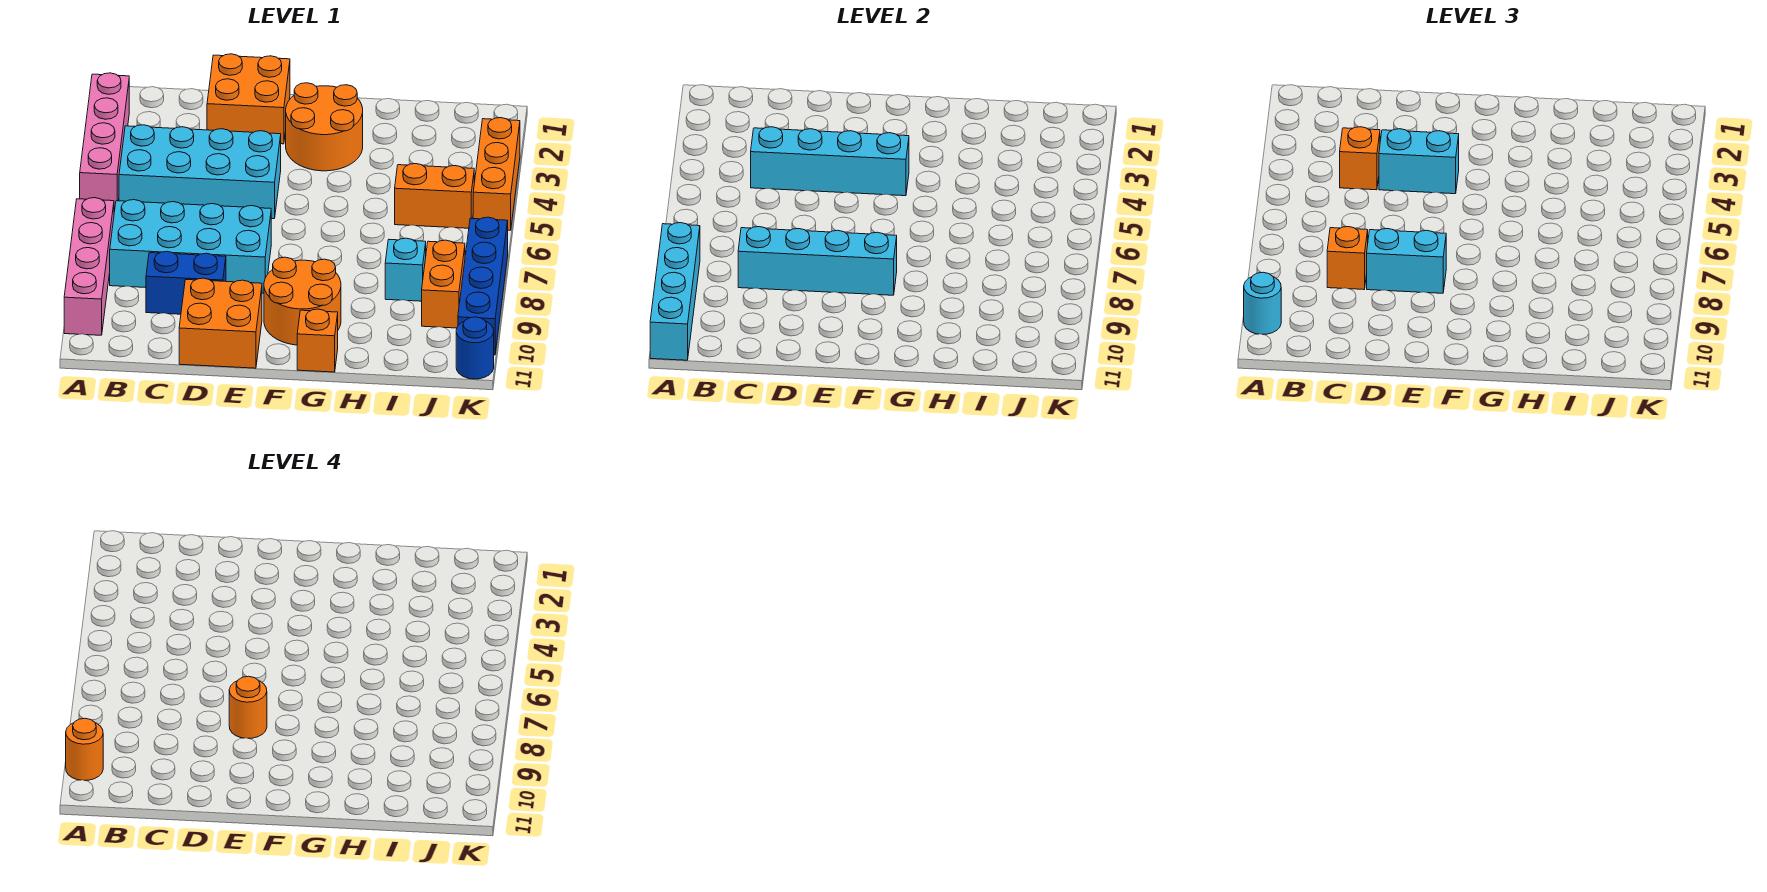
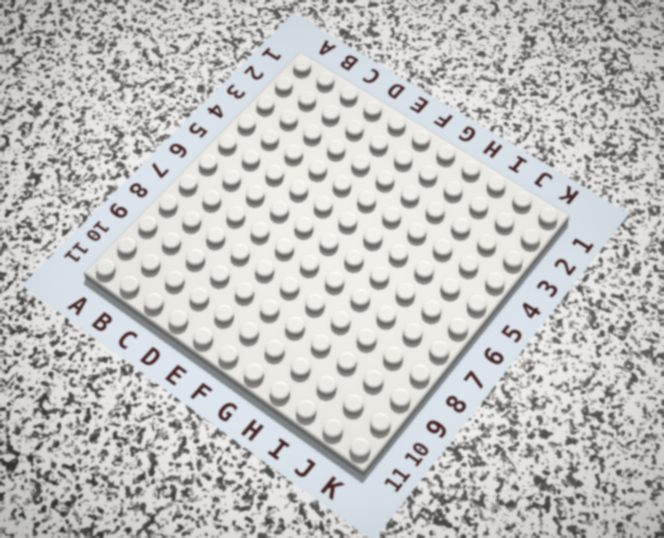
none -> pink 1x4 brick [80,73,129,211]
none -> pink 1x4 brick [64,198,114,335]
none -> cyan 2x4 brick [119,125,281,219]

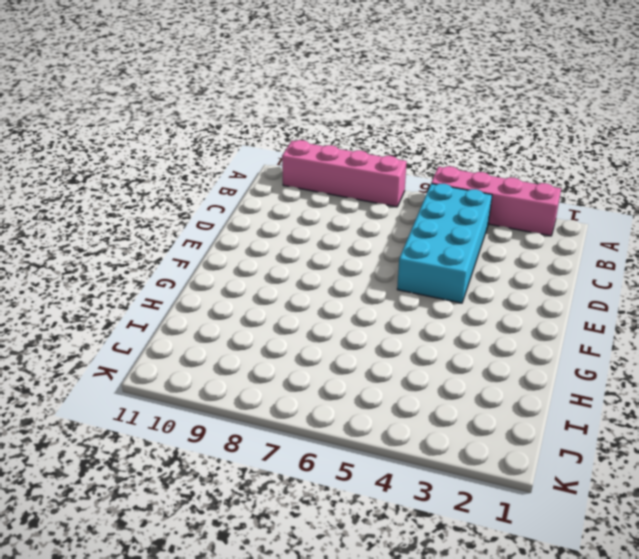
none -> cyan 2x4 brick [110,200,271,293]
none -> blue 1x2 brick [146,251,226,314]
none -> orange 2x2 brick [207,54,290,144]

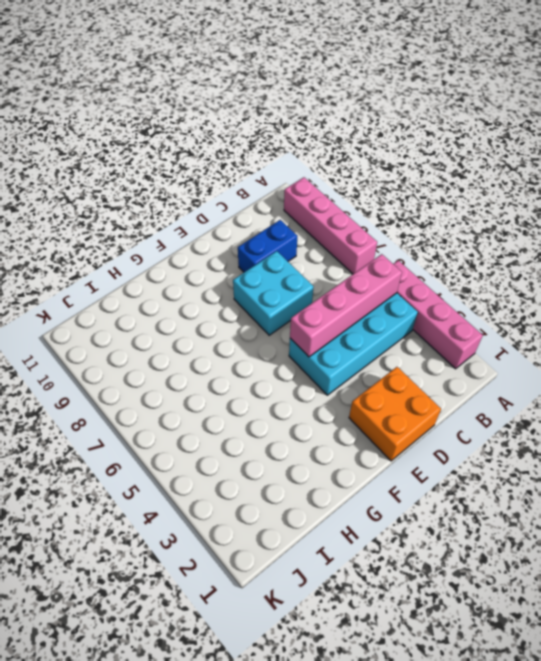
pink 1x4 brick [290,254,402,357] -> none
cyan 2x2 brick [233,251,313,335] -> cyan 2x4 brick [110,200,271,293]
none -> orange 2x2 brick [179,278,262,368]
none -> orange 2x2 round brick [286,83,363,171]
none -> orange 2x2 round brick [264,257,341,345]

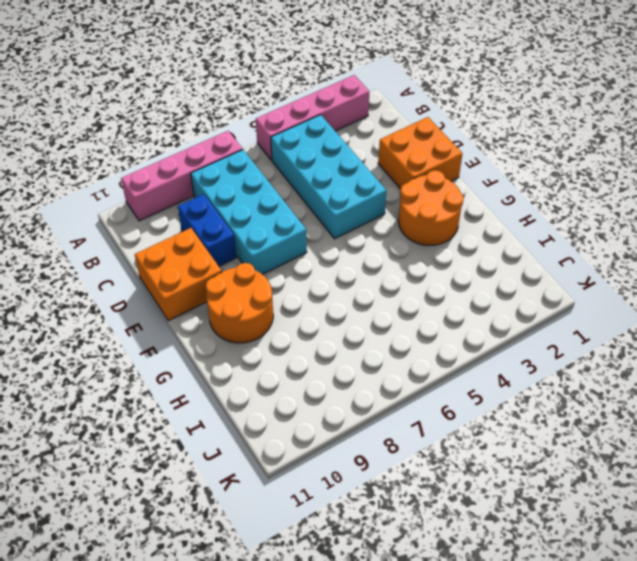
none -> orange 1x1 brick [297,309,338,372]
none -> orange 1x2 brick [395,164,474,228]
none -> cyan 1x1 brick [385,238,426,301]

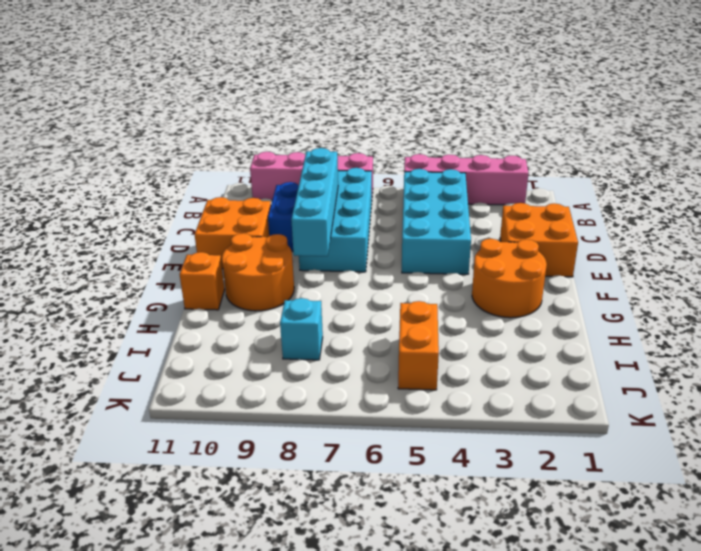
none -> orange 1x2 brick [422,240,465,328]
none -> orange 1x3 brick [473,118,520,230]
none -> blue 1x4 brick [458,217,508,355]

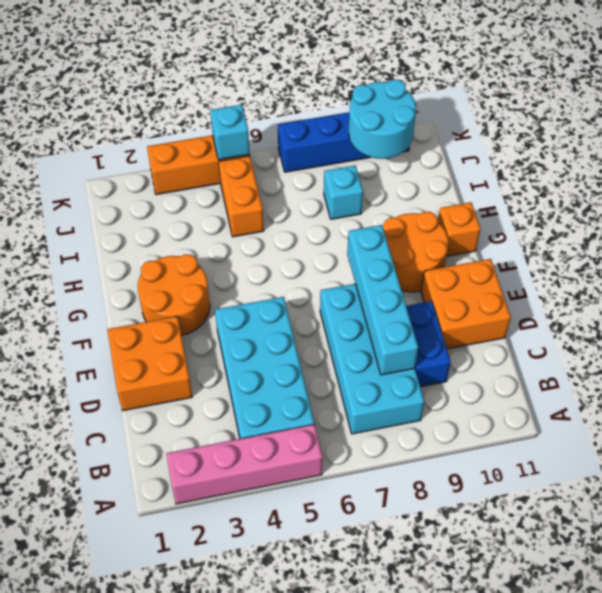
cyan 2x2 round brick [349,79,416,159] -> none
cyan 1x1 brick [210,105,250,160] -> none
none -> pink 1x4 brick [64,198,114,335]
none -> orange 1x2 brick [422,240,465,328]
none -> blue 1x1 round brick [456,317,494,379]

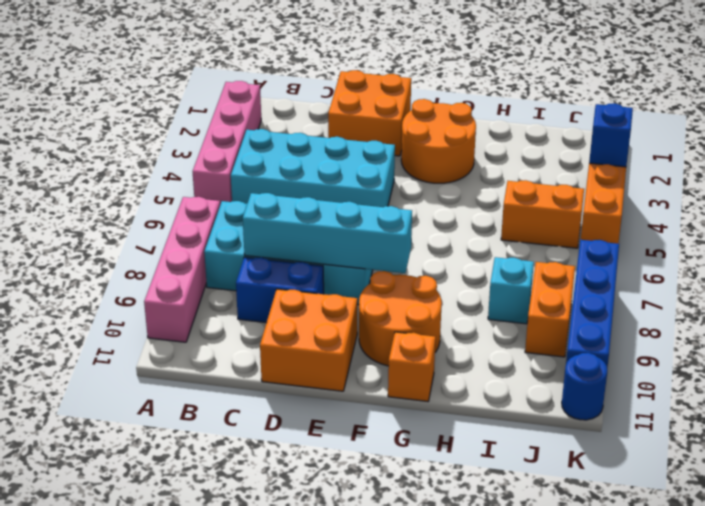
blue 1x1 brick [589,103,633,167] -> none
none -> cyan 1x4 brick [650,223,700,360]
none -> cyan 1x4 brick [751,127,909,196]
none -> cyan 1x1 round brick [1244,272,1281,334]

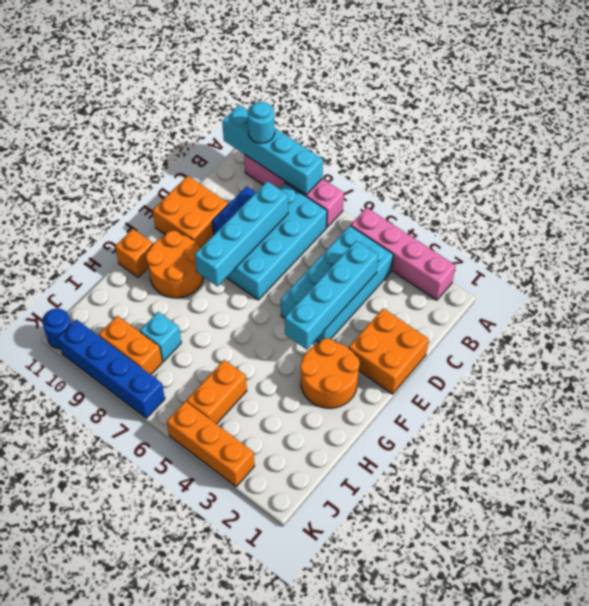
none -> orange 1x1 brick [1340,127,1380,190]
none -> orange 1x1 brick [1327,227,1368,289]
none -> cyan 1x2 brick [1379,129,1459,194]

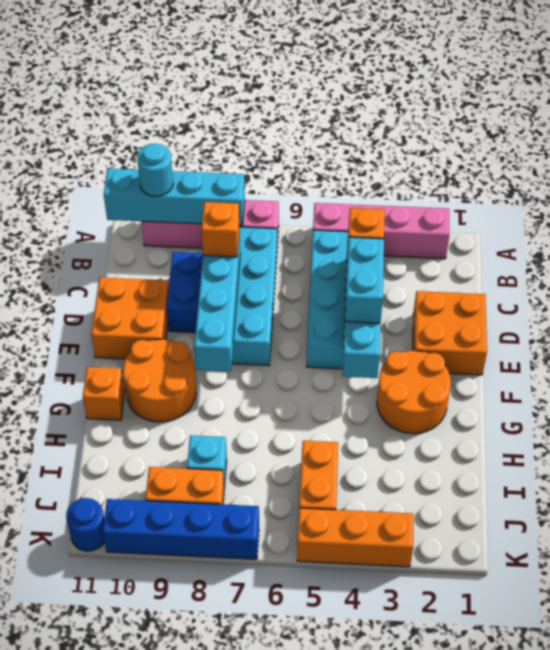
none -> cyan 1x2 brick [1367,229,1446,293]
none -> orange 1x1 round brick [66,718,103,780]
none -> orange 1x1 round brick [229,676,267,738]

